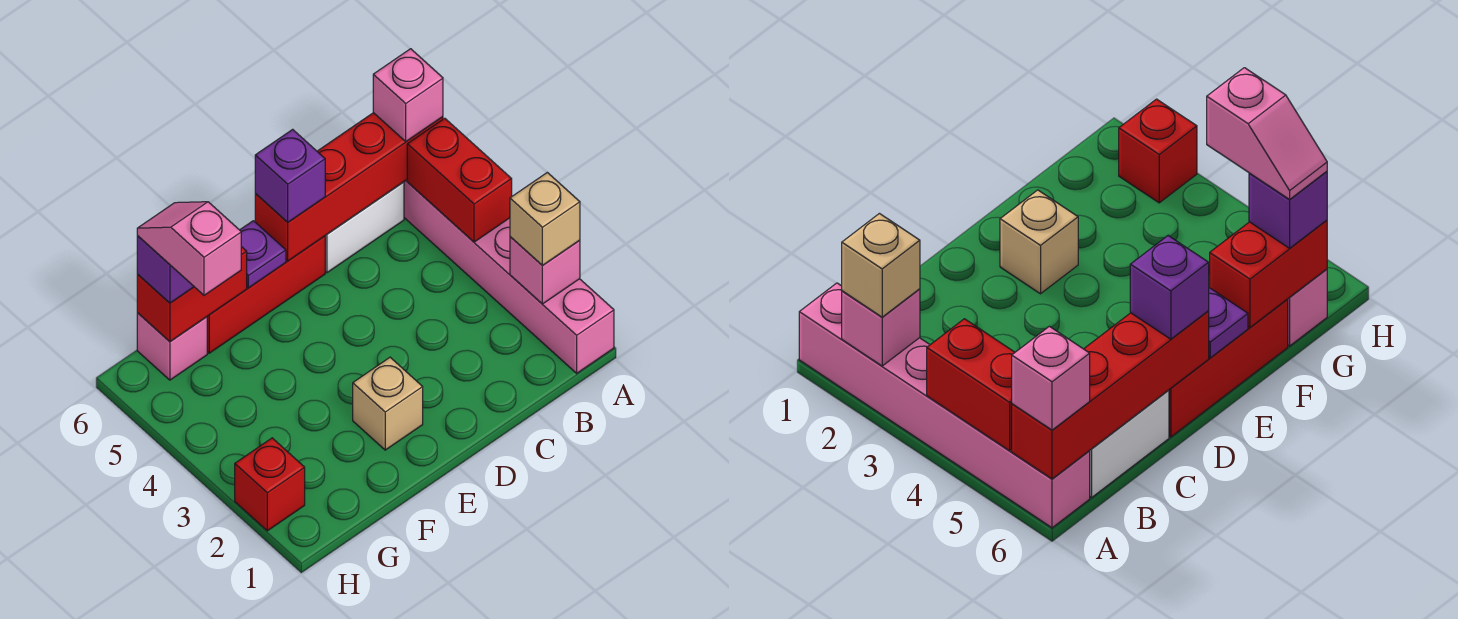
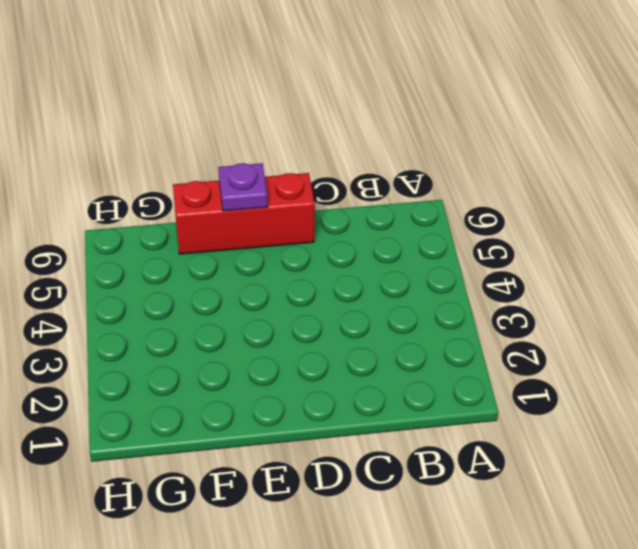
none -> pink 1x6 brick [404,180,614,373]
none -> white 1x2 brick [325,182,404,273]
none -> tan 1x1 brick [353,357,423,450]

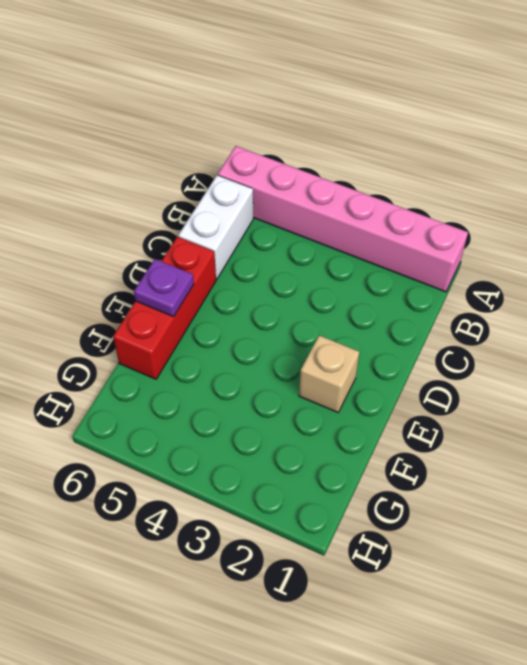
none -> pink 1x1 brick [137,313,207,380]
none -> red 1x1 brick [235,438,305,531]
none -> pink 1x1 brick [510,237,580,304]

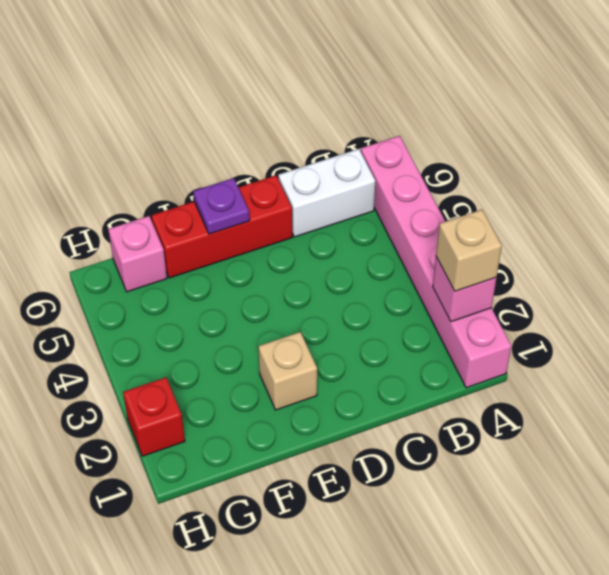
none -> red 1x2 brick [407,118,512,242]
none -> red 1x4 brick [255,113,443,261]
none -> red 1x2 brick [137,247,247,342]

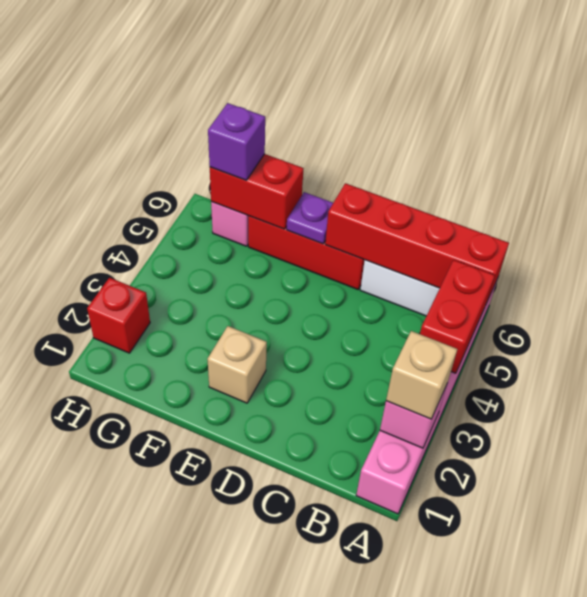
none -> pink 1x1 brick [373,49,443,141]
none -> purple 1x1 brick [255,129,325,222]
none -> pink 1x2 slope [137,202,241,295]

